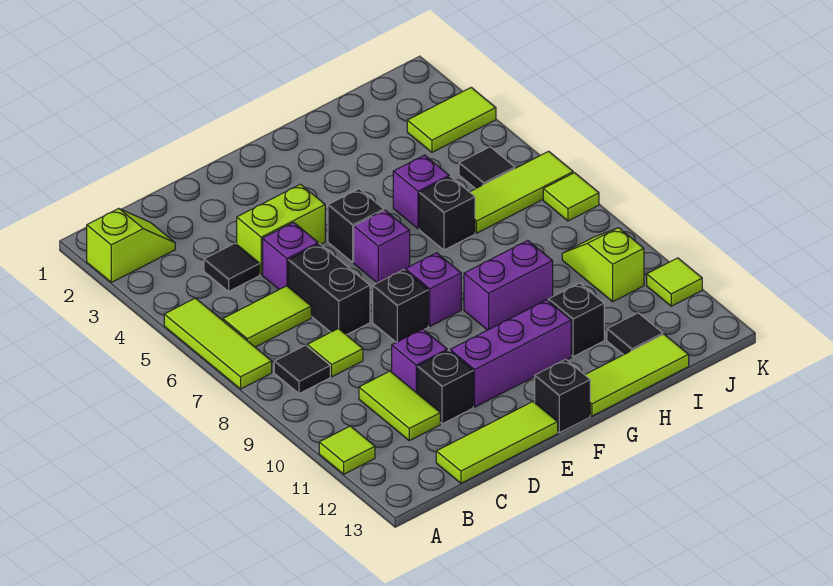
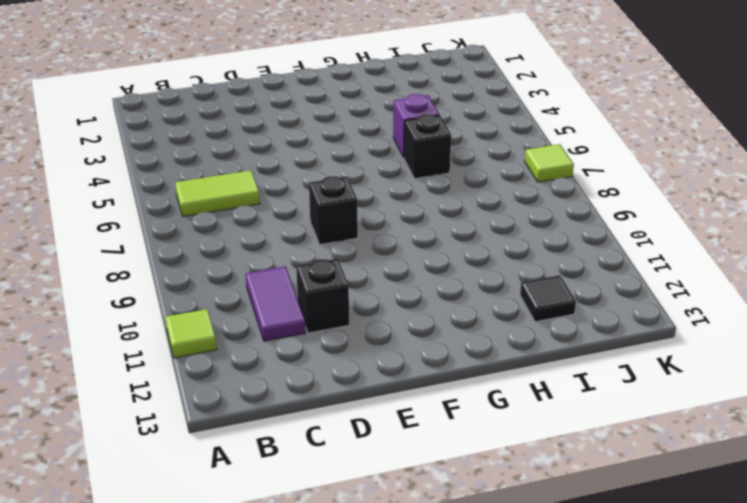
purple 1x2 tile [245,266,306,341] -> lime 1x2 tile [359,371,440,441]
none -> lime 1x2 slope [87,208,175,282]
none -> lime 1x3 tile [164,298,272,389]
none -> black 1x1 tile [274,345,330,394]
none -> black 1x1 tile [204,243,260,291]

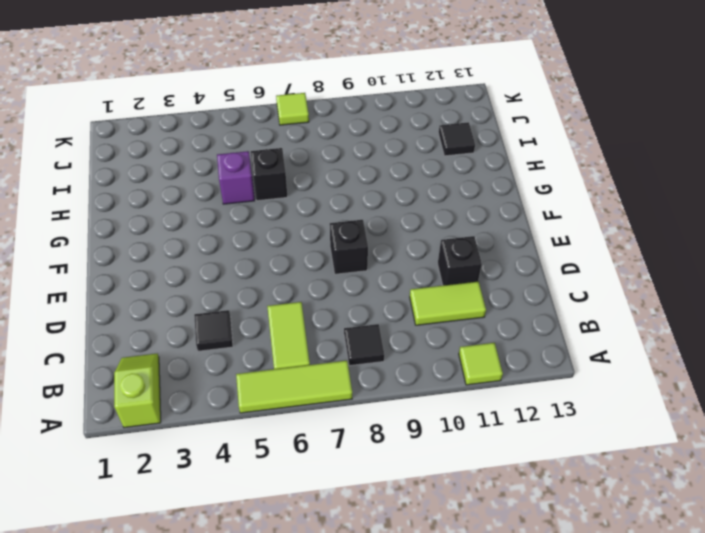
none -> lime 1x1 tile [307,328,363,377]
none -> lime 1x3 tile [436,401,558,483]
none -> lime 1x2 brick [237,184,325,275]
none -> purple 1x1 brick [263,222,318,289]

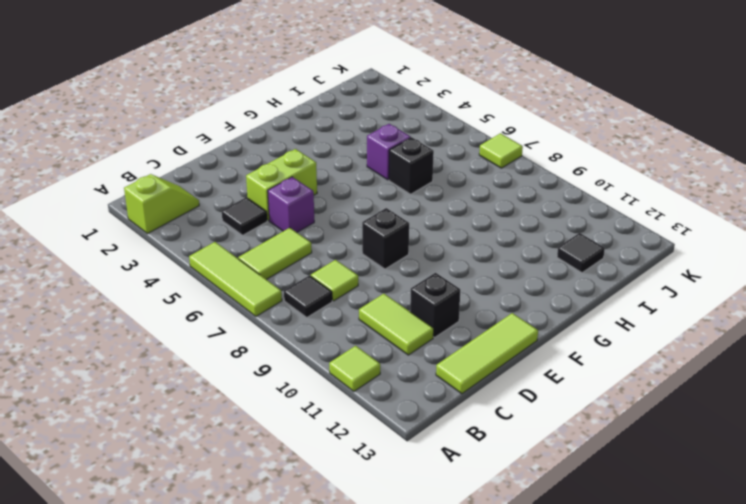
none -> black 1x2 brick [288,244,370,335]
none -> purple 1x1 brick [392,329,447,393]
none -> purple 1x3 brick [450,300,571,407]
none -> black 1x1 brick [328,189,384,262]

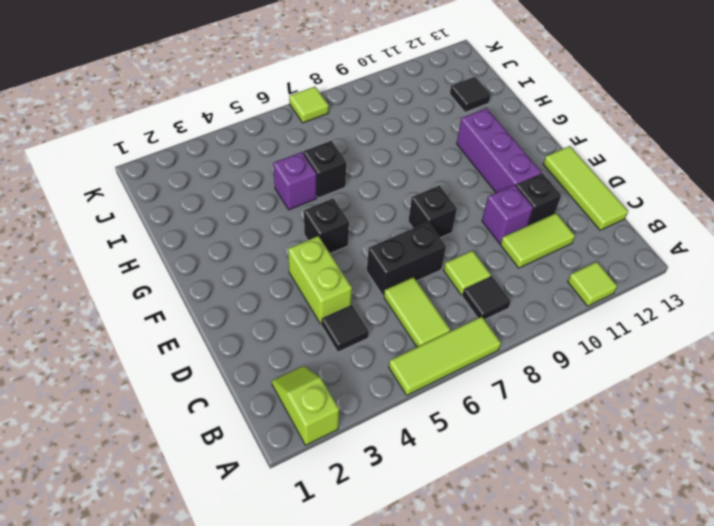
none -> purple 1x1 brick [263,222,318,289]
none -> purple 1x1 brick [354,210,410,283]
none -> purple 1x1 brick [405,253,461,326]
none -> black 1x1 brick [535,359,590,433]

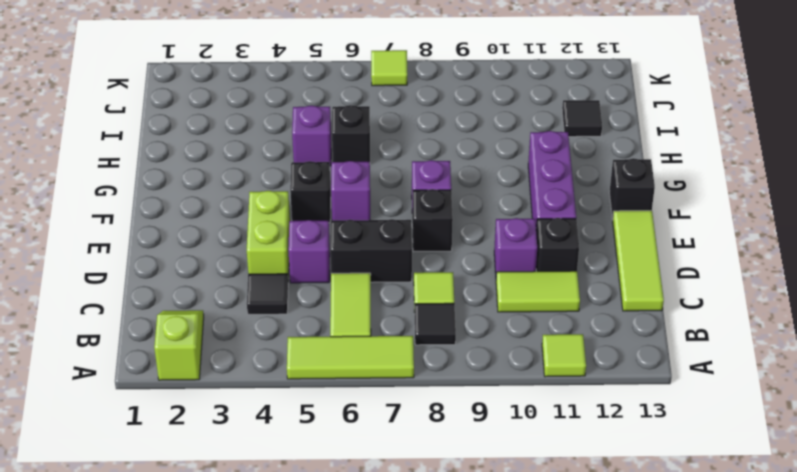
none -> purple 1x2 brick [464,241,553,330]
none -> lime 1x3 tile [585,334,689,416]
none -> black 1x1 brick [548,283,604,357]
none -> lime 1x3 tile [470,151,573,233]

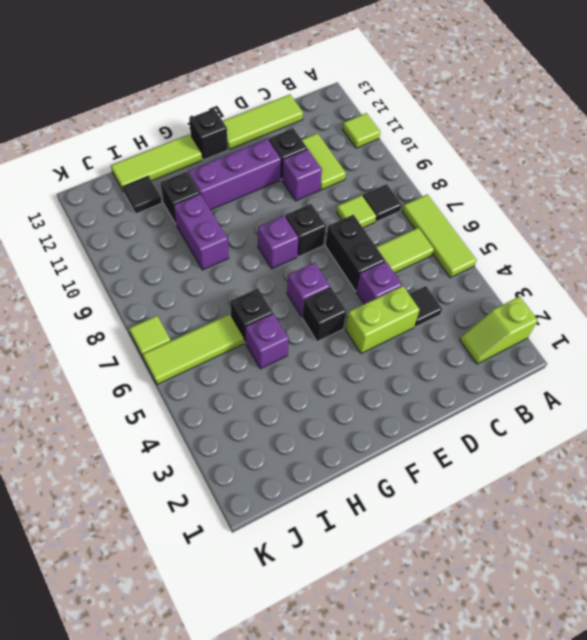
purple 1x2 brick [174,194,229,270] -> purple 1x2 brick turned to [464,241,553,330]
none -> lime 1x2 tile [407,87,496,152]
none -> black 1x1 tile [459,147,515,189]
none -> lime 1x2 slope [562,228,644,302]
none -> lime 1x1 tile [647,258,702,306]

